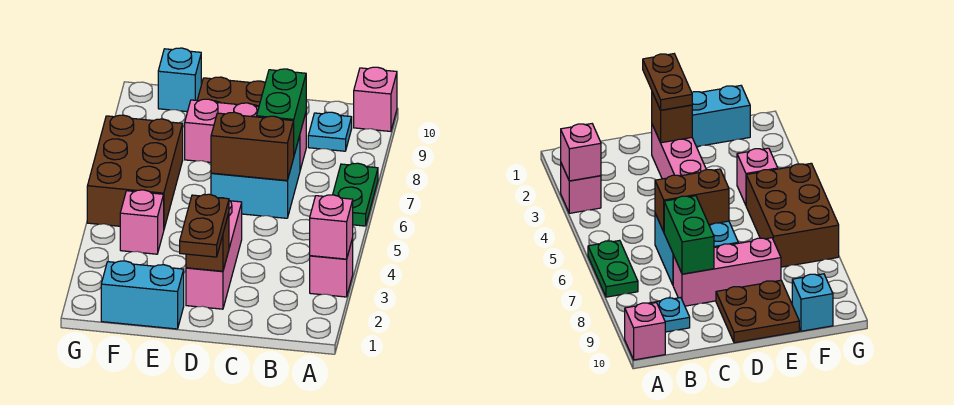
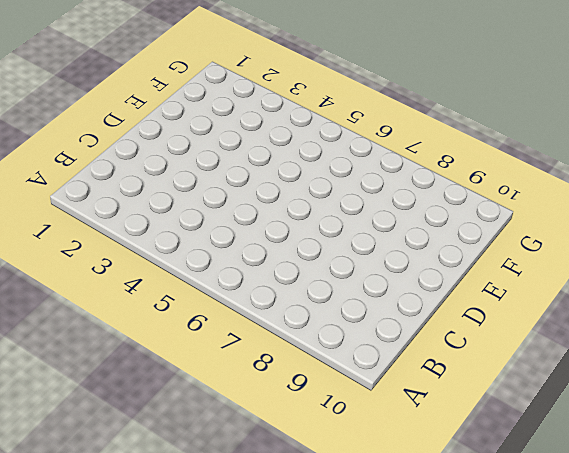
none -> pink 1x1 brick [310,238,353,297]
none -> green 1x2 plate [333,163,378,226]
none -> pink 1x1 brick [354,67,397,131]

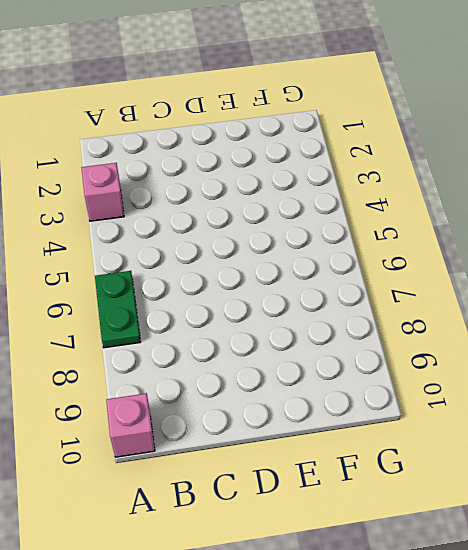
none -> cyan 1x1 plate [308,112,352,151]
none -> cyan 2x2 brick [211,136,300,218]
none -> pink 1x3 brick [185,99,306,170]

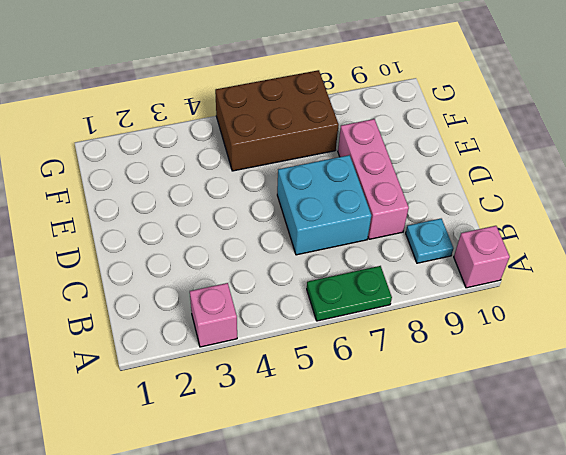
none -> pink 1x3 brick [186,201,242,309]
none -> brown 2x2 plate [197,77,265,107]
none -> cyan 1x2 brick [101,261,184,329]

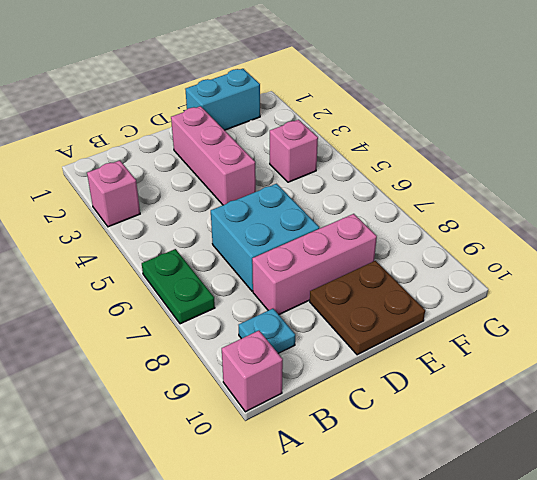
none -> brown 2x3 brick [87,115,183,228]
none -> cyan 1x1 brick [158,48,201,112]
none -> pink 1x1 brick [310,195,353,259]

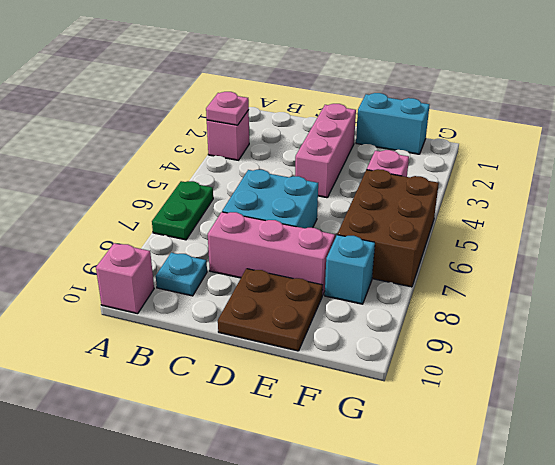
pink 1x1 plate [206,92,249,125] -> pink 1x1 brick [310,195,353,259]
cyan 1x1 brick [325,235,375,304] -> cyan 1x1 brick moved to [158,48,201,112]
none -> brown 1x2 brick [211,112,294,181]
none -> green 1x2 brick [257,69,306,154]
none -> brown 1x1 brick [186,213,229,271]

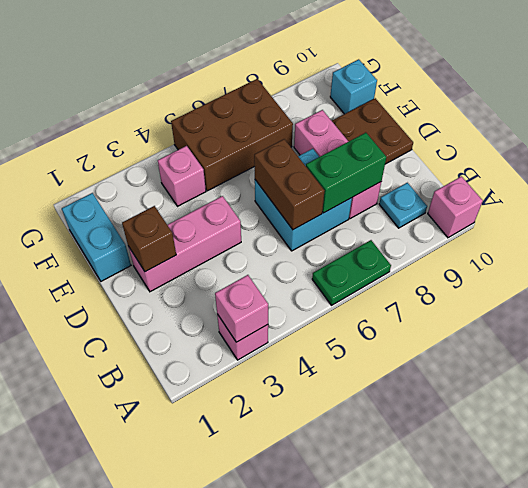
none -> brown 1x2 plate [180,194,229,257]

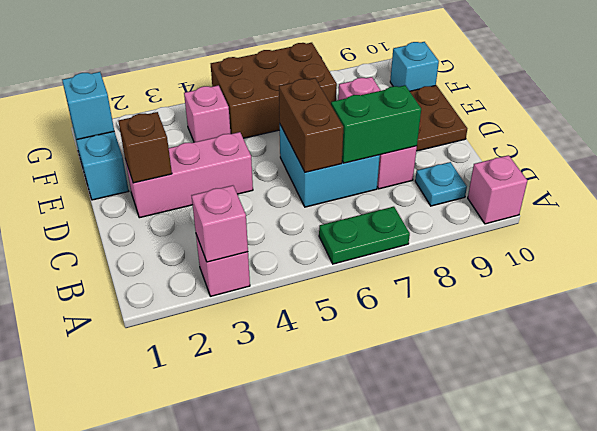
cyan 1x1 brick [62,72,114,139] -> none
none -> brown 1x2 plate [180,194,229,257]

